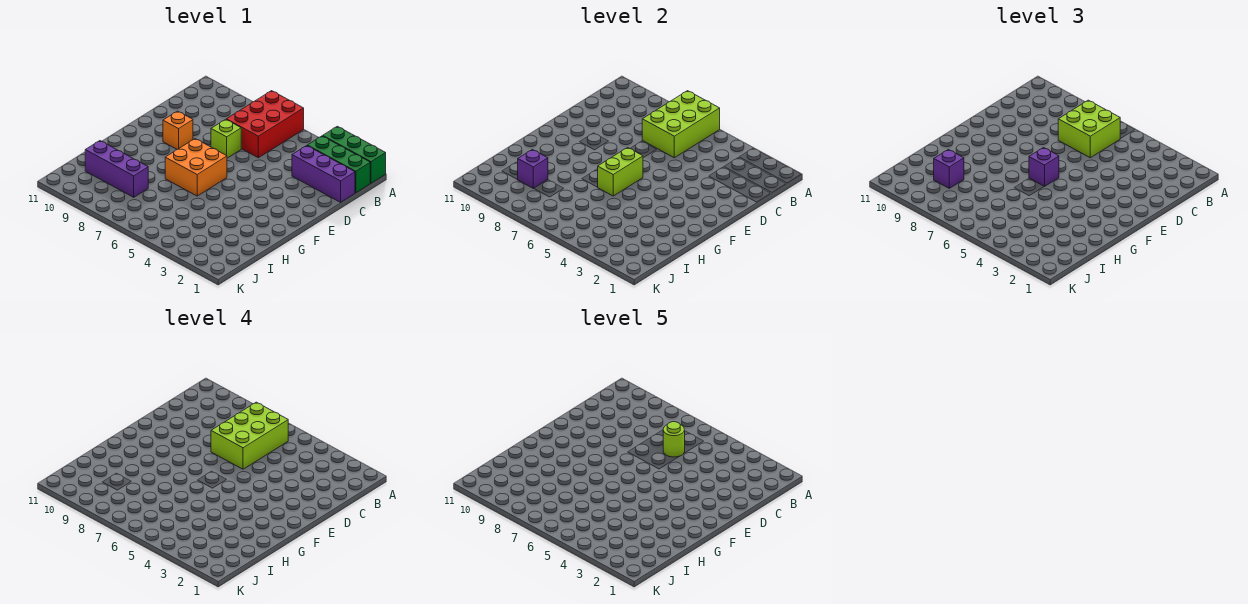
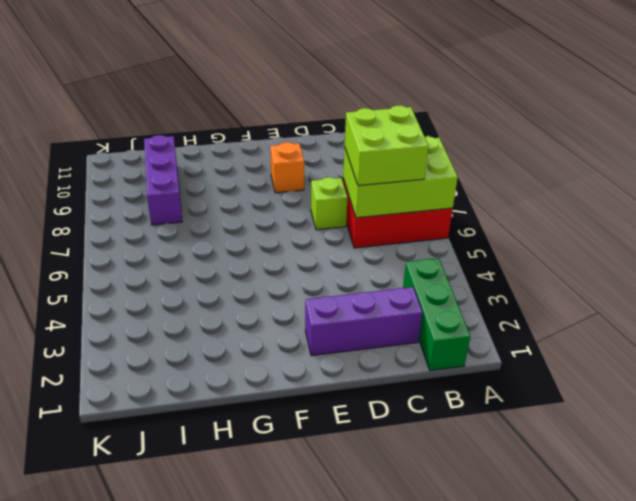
purple 1x3 brick [305,287,422,356] -> purple 1x3 brick turned to [292,146,355,202]
none -> green 1x3 brick [323,126,386,183]
none -> orange 2x2 brick [165,139,227,196]
none -> lime 1x2 brick [598,148,643,196]

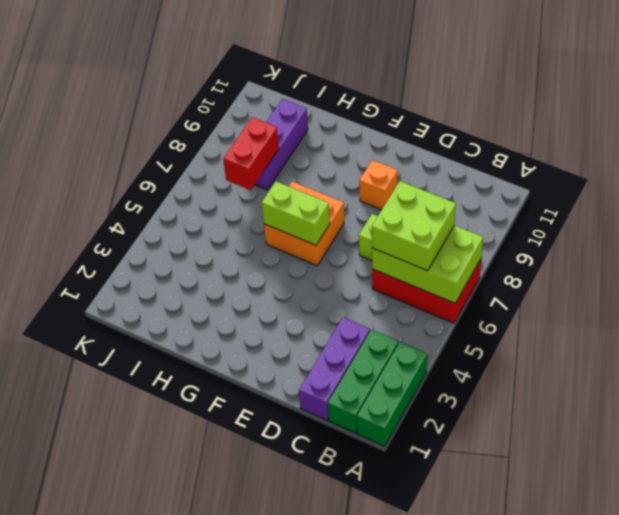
red 1x2 brick [223,117,279,190] -> none
none -> purple 1x1 brick [518,149,548,189]
none -> purple 1x1 brick [1029,148,1059,186]
none -> purple 1x1 brick [934,149,964,188]

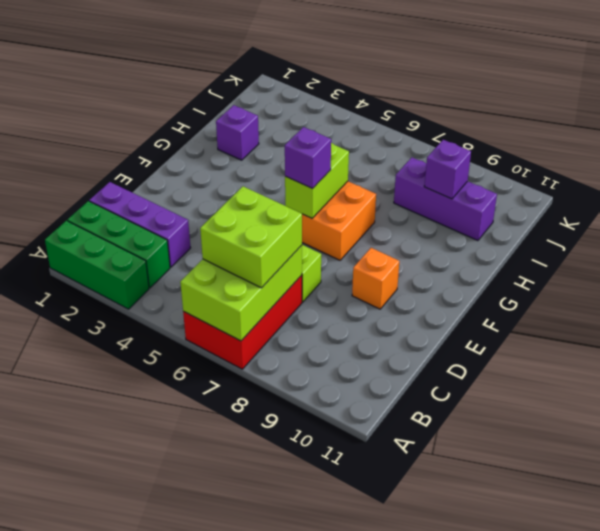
purple 1x1 brick [216,105,259,160] -> purple 1x1 brick moved to [934,149,964,188]
none -> lime 2x3 brick [211,402,288,469]
none -> lime 1x1 round brick [663,422,685,457]

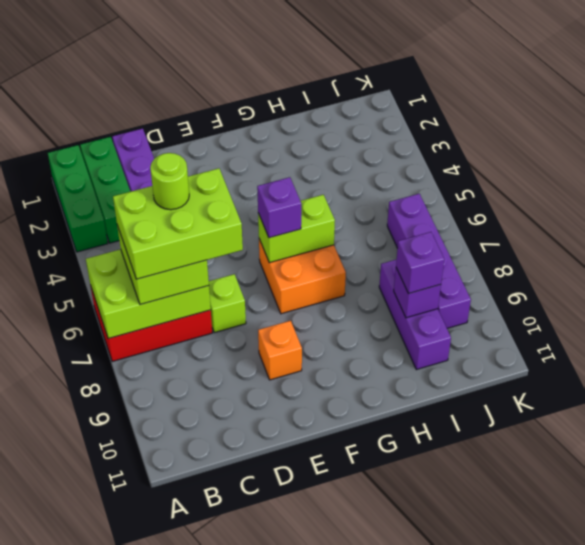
purple 1x4 brick [387,194,471,328] -> none

